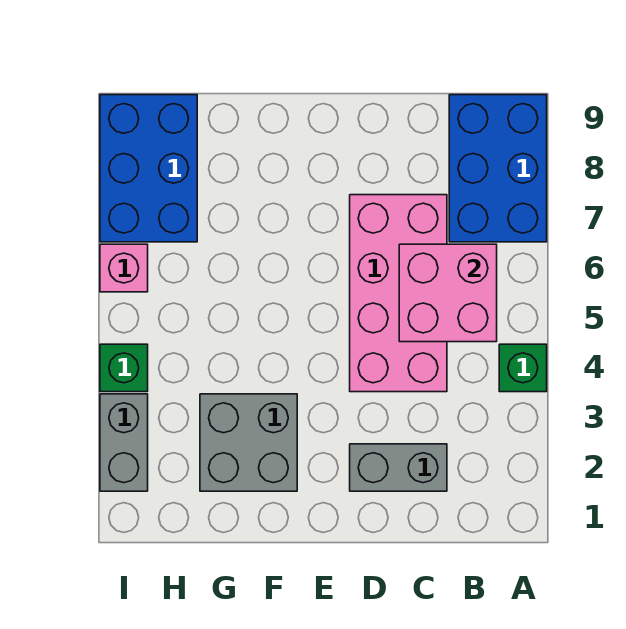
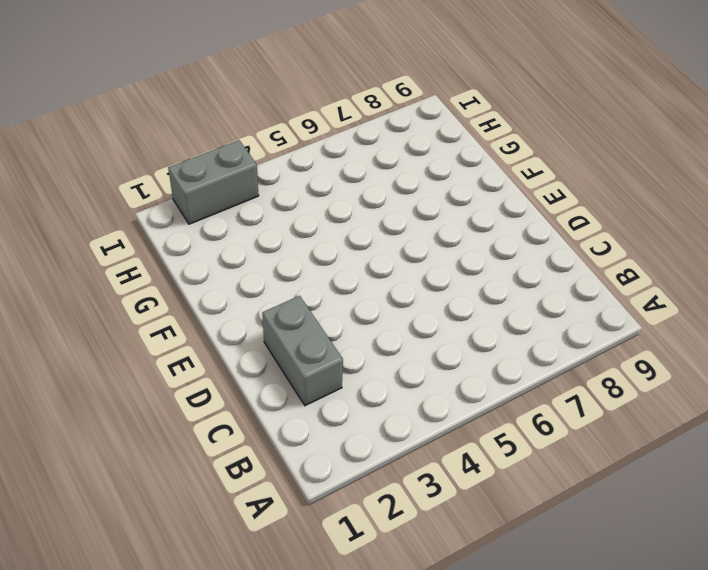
none -> green 1x1 brick [499,344,547,392]
none -> blue 2x3 brick [449,95,547,242]

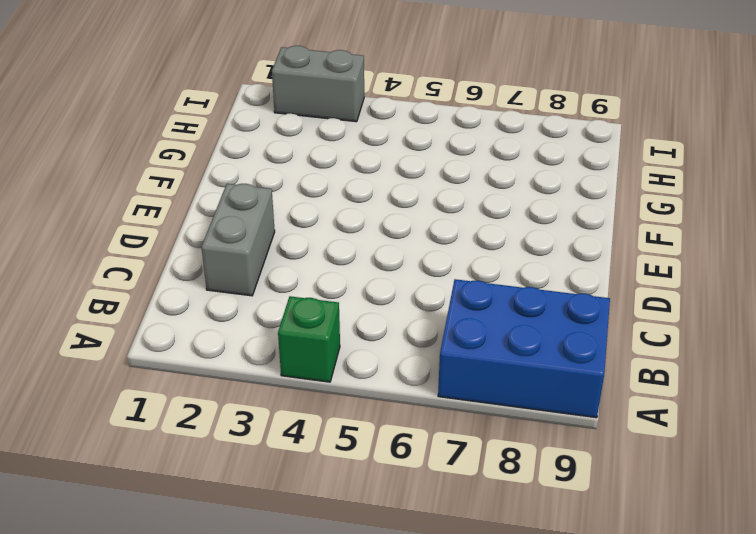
none -> pink 2x4 brick [350,195,447,392]
none -> grey 2x2 brick [200,394,297,491]

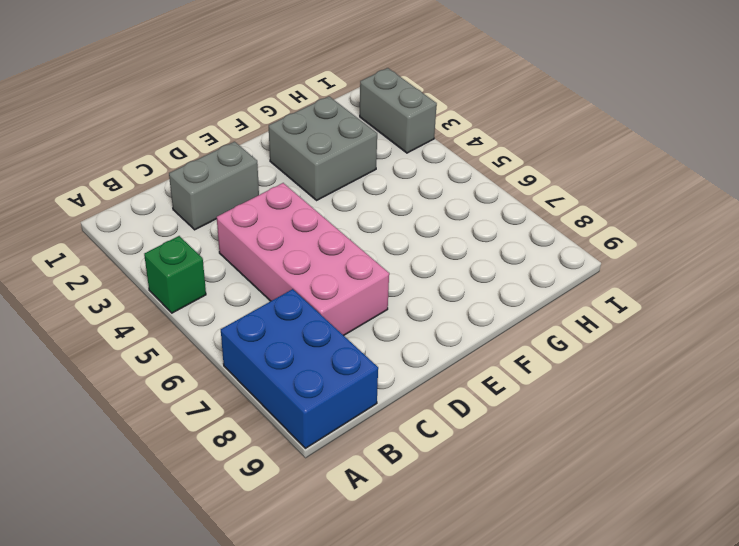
none -> blue 2x3 brick [100,95,197,242]
none -> green 1x1 brick [100,344,148,392]

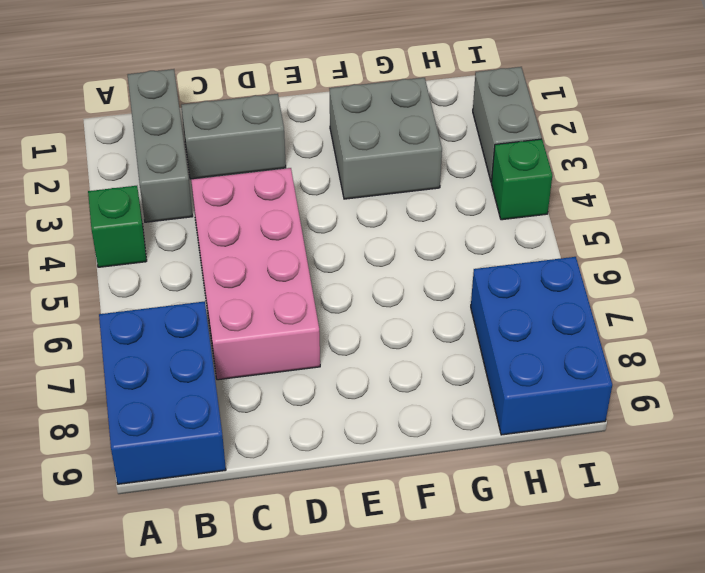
grey 1x3 brick [128,69,193,222] -> none
none -> pink 1x1 brick [100,244,148,292]
none -> pink 2x2 brick [399,244,497,342]

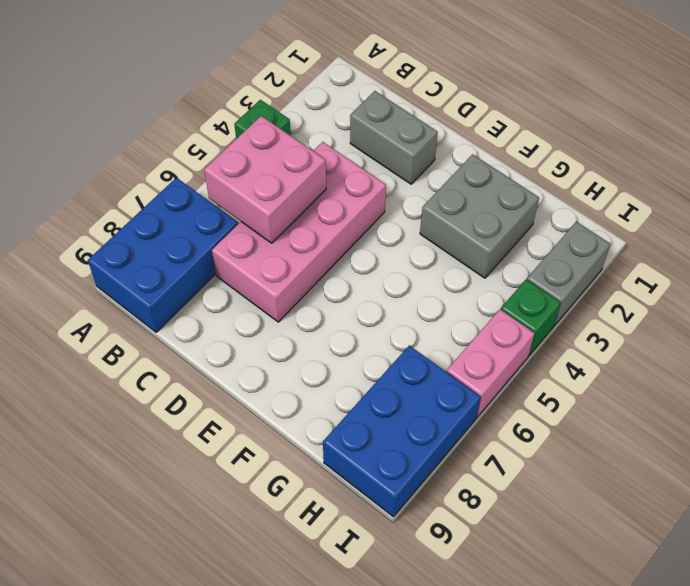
pink 1x2 brick [447,309,535,417] -> pink 1x1 brick [100,244,148,292]

